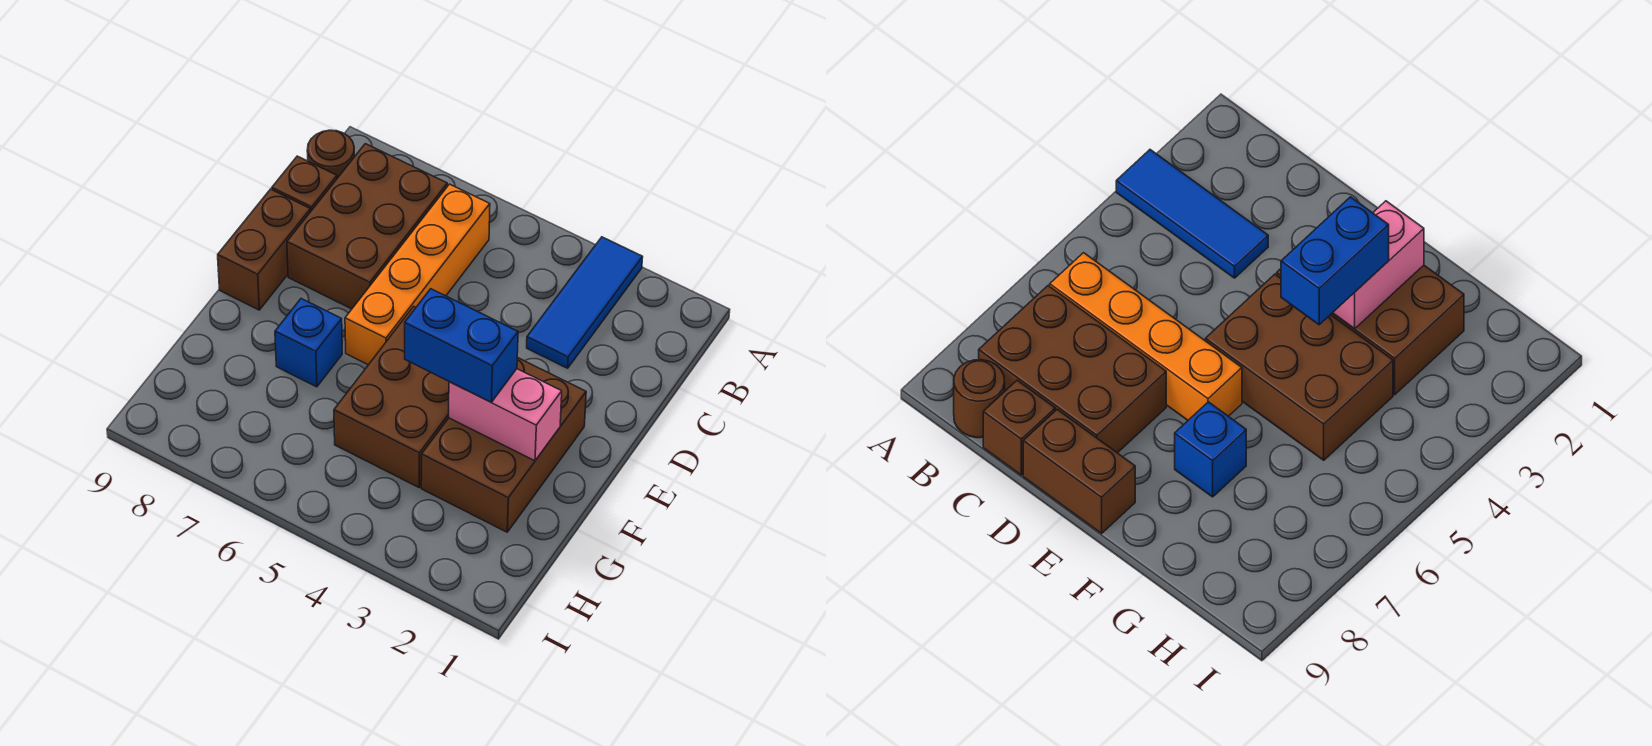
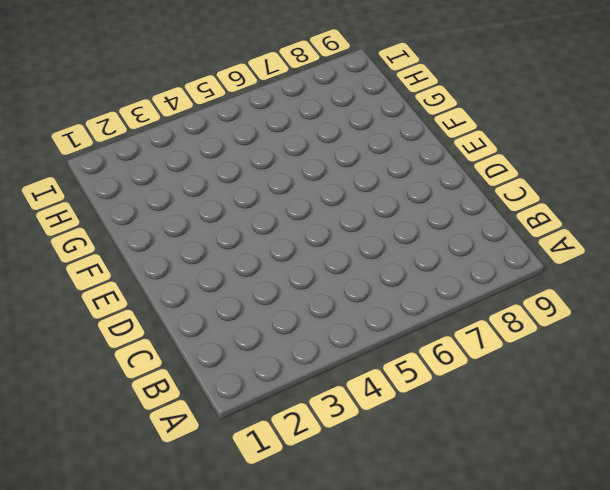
none -> blue 1x3 tile [527,237,643,368]
none -> orange 1x4 brick [345,184,490,365]

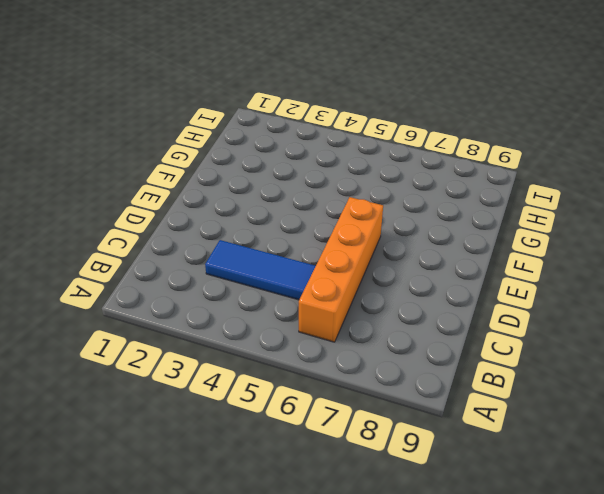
blue 1x3 tile [205,240,316,300] -> blue 1x3 tile turned to [527,237,643,368]
none -> brown 2x3 brick [287,144,447,309]
none -> brown 1x1 round brick [307,130,354,178]

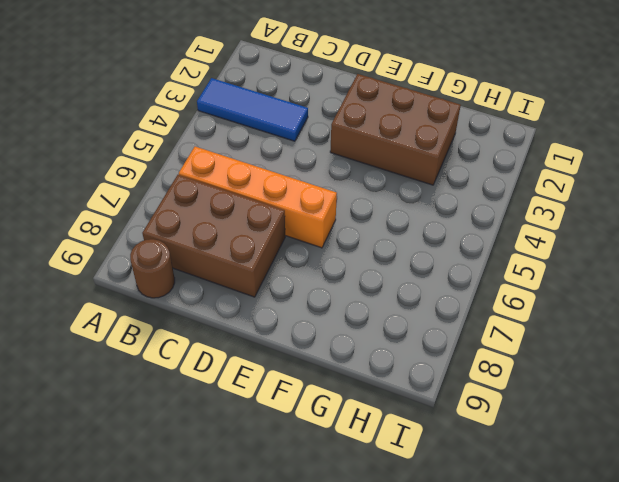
none -> brown 1x1 brick [272,156,337,212]
none -> brown 1x2 brick [218,189,310,310]

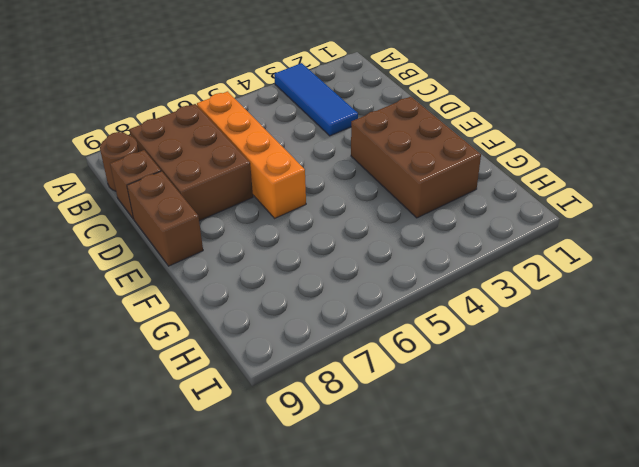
none -> brown 2x3 brick [334,306,449,487]
none -> blue 1x1 brick [275,299,342,387]

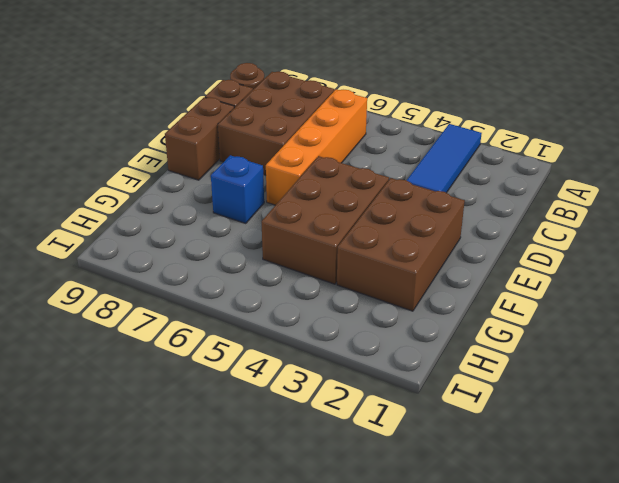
none -> pink 1x2 brick [449,369,562,461]
none -> blue 1x2 brick [405,289,518,402]

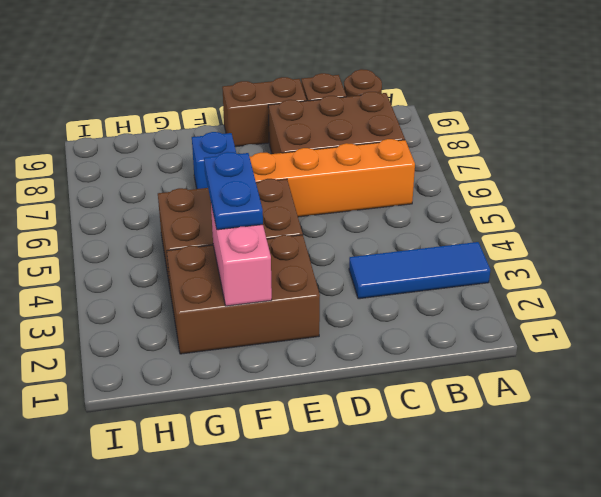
blue 1x2 plate [204,152,263,230] -> blue 1x2 brick [405,289,518,402]

